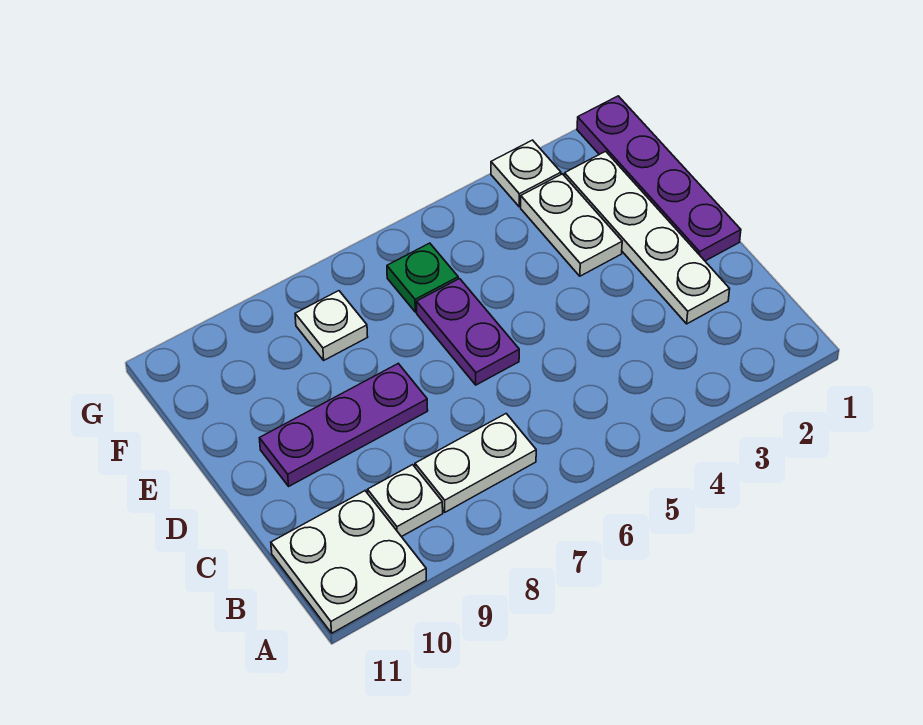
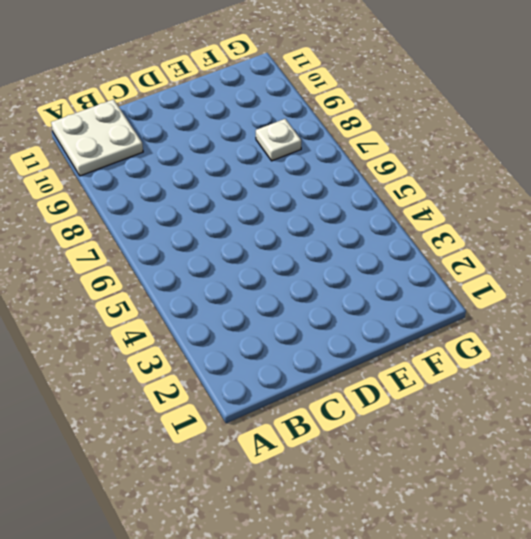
none -> white 1x2 plate [415,414,536,512]
none -> white 1x1 plate [368,465,443,537]

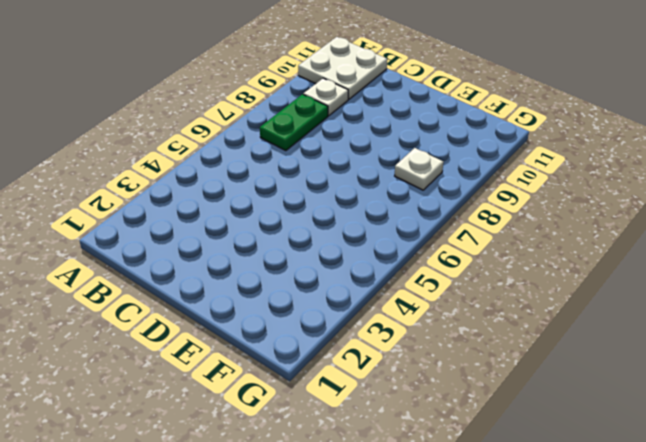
green 1x2 plate [260,94,328,151] -> white 1x2 plate [415,414,536,512]
none -> white 1x4 plate [564,151,730,324]
none -> purple 1x4 plate [577,96,741,261]

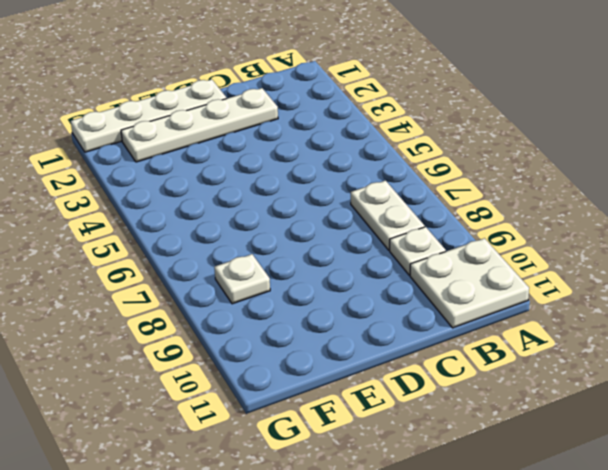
white 1x4 plate [71,79,227,152] -> purple 1x4 plate [577,96,741,261]
none -> purple 1x2 plate [417,279,519,385]
none -> purple 1x3 plate [259,364,428,486]

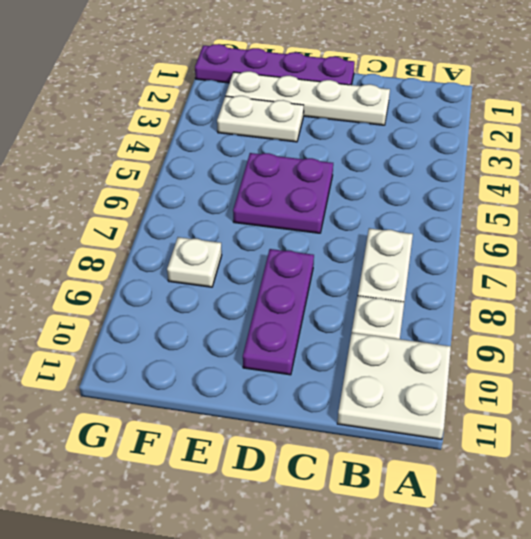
purple 2x2 plate [233,153,333,233] -> purple 1x2 plate [417,279,519,385]
none -> green 1x1 plate [387,243,458,312]
none -> white 1x1 plate [491,140,561,207]

